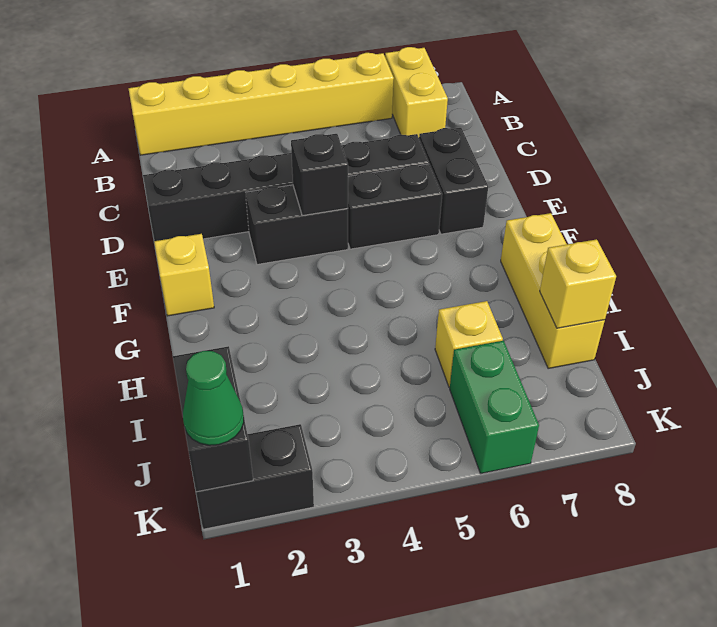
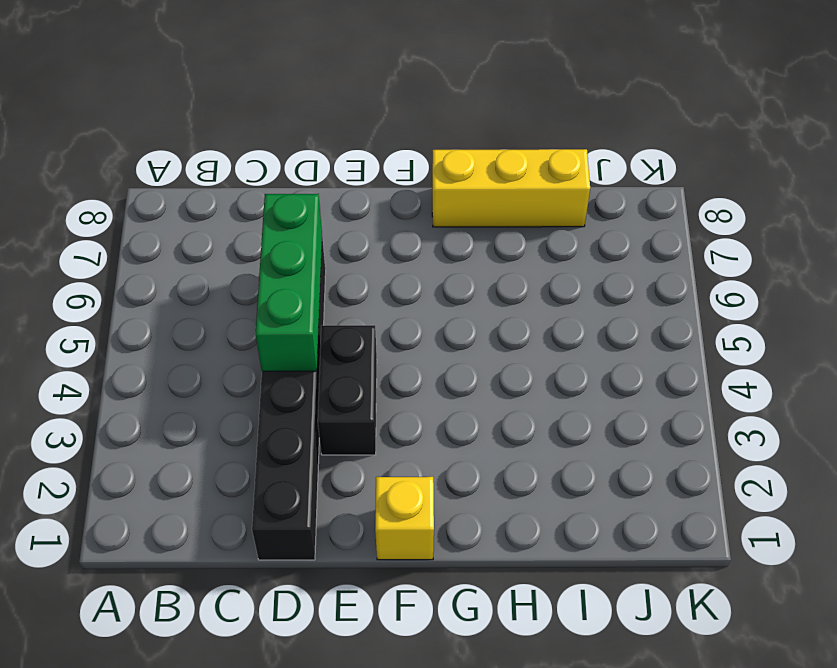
green 1x3 brick [256,194,322,371] -> none
none -> yellow 1x6 brick [128,53,394,155]
none -> yellow 1x2 brick [385,47,448,137]
none -> black 1x2 brick [419,128,488,234]

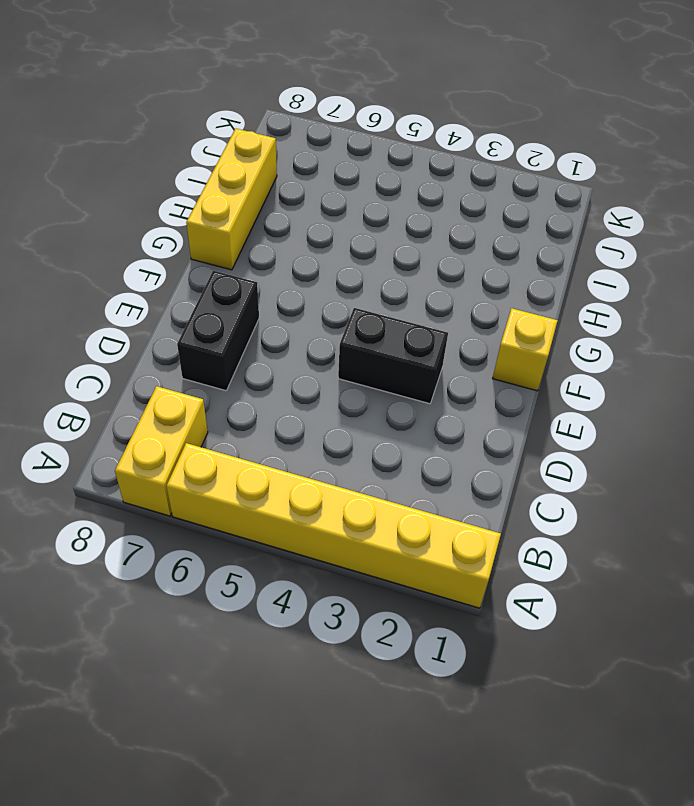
none -> black 1x6 brick [143,134,429,241]
none -> black 1x2 brick [348,164,442,249]
none -> yellow 1x1 brick [435,301,503,387]

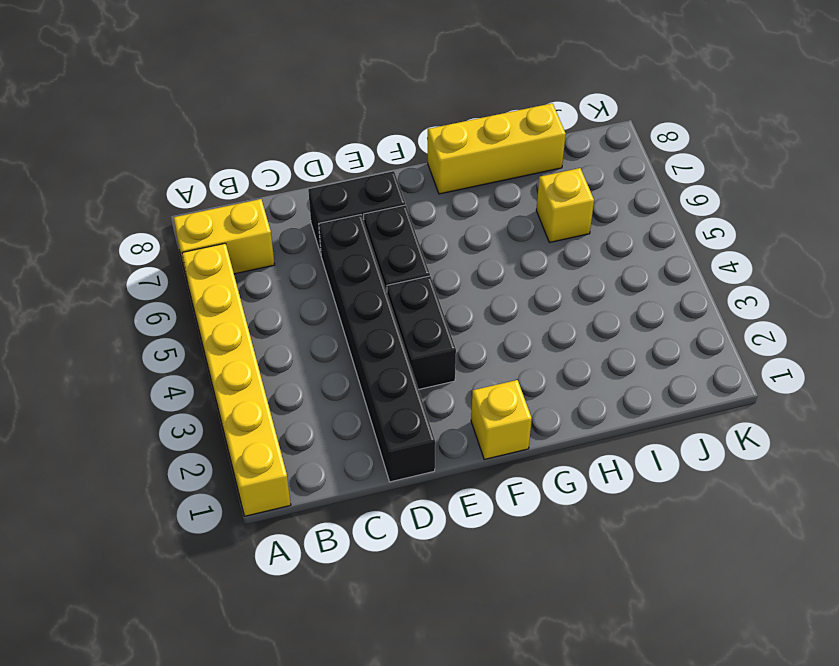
none -> green 1x2 brick [450,341,539,473]
none -> black 1x2 brick [196,424,314,529]
none -> black 1x1 brick [291,134,348,216]

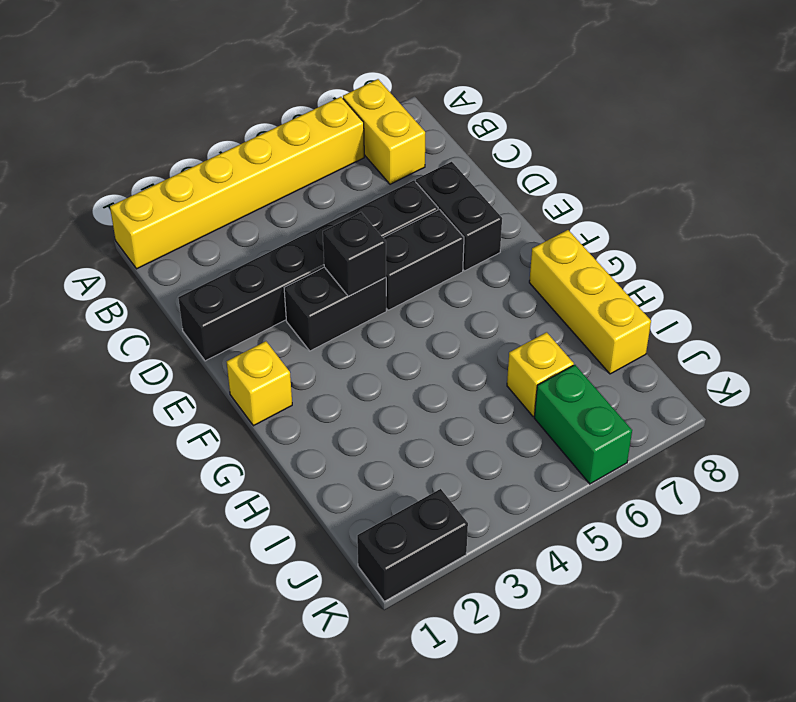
none -> yellow 1x1 brick [540,239,616,328]
none -> black 1x2 brick [173,346,253,492]
none -> green 1x1 cone [183,351,244,445]

